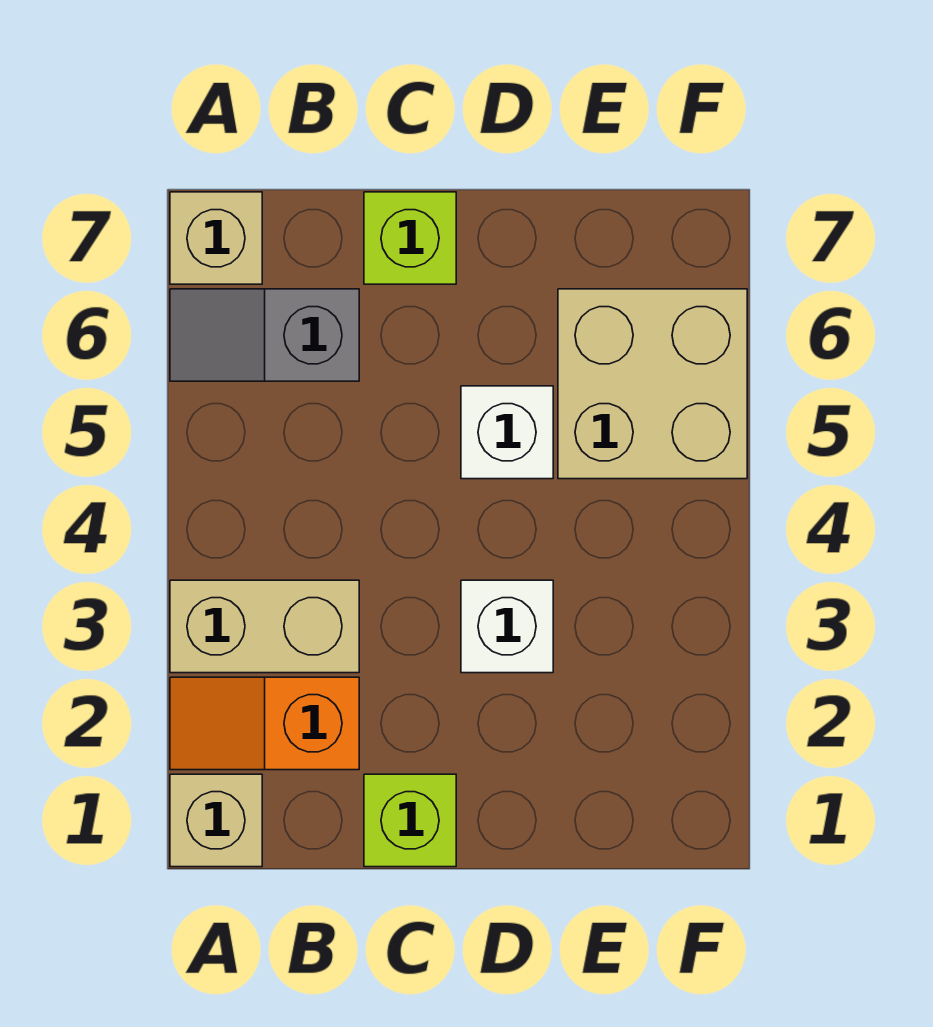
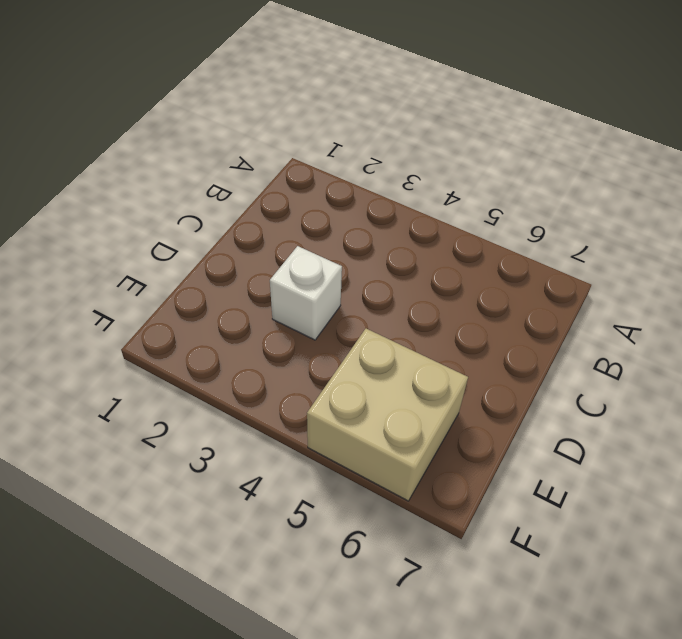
none -> tan 1x1 brick [170,774,262,867]
none -> orange 1x2 slope [170,677,359,770]

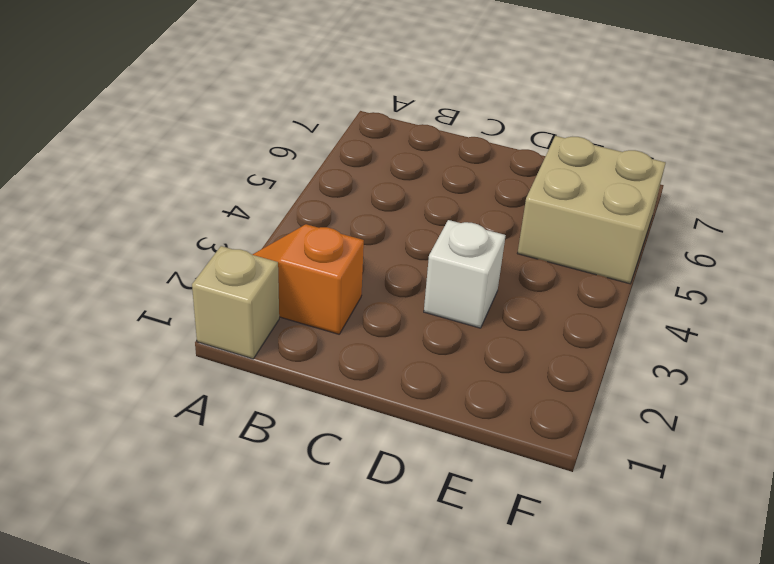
none -> tan 1x2 brick [170,580,359,673]
none -> grey 1x2 slope [170,289,359,381]

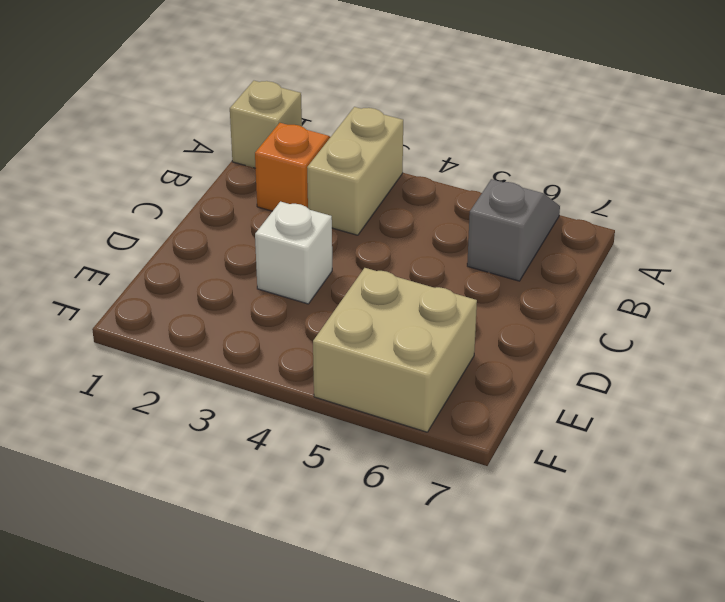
none -> tan 1x1 brick [170,192,262,284]
none -> lime 1x1 brick [364,774,456,867]

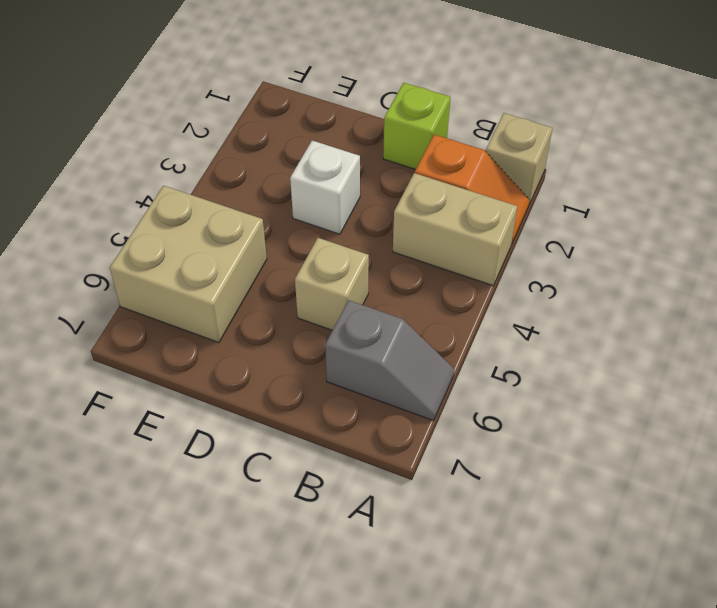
tan 1x1 brick [295,238,369,330] -> tan 1x1 brick moved to [170,192,262,284]
none -> lime 1x1 brick [364,192,456,284]
none -> white 1x1 brick [461,386,553,479]

